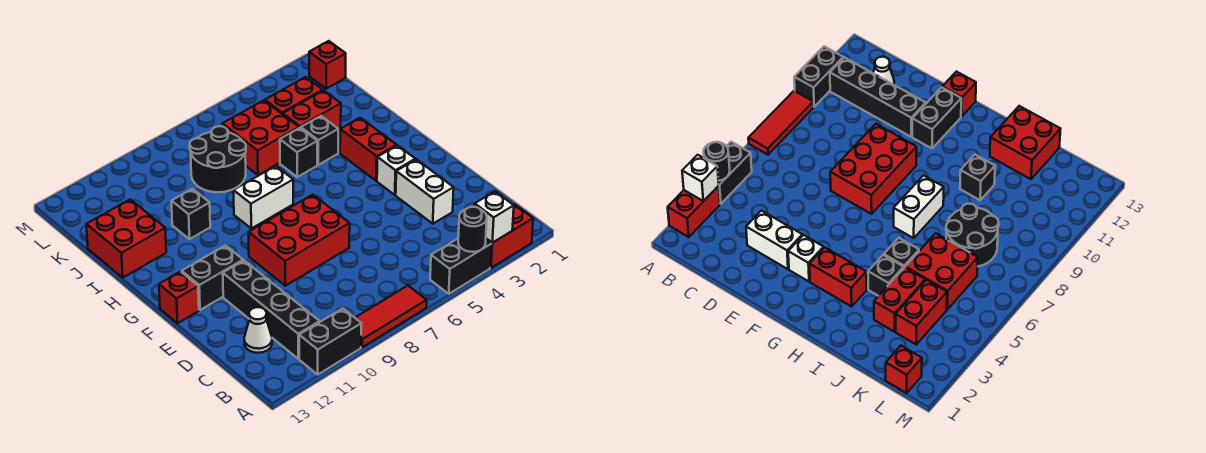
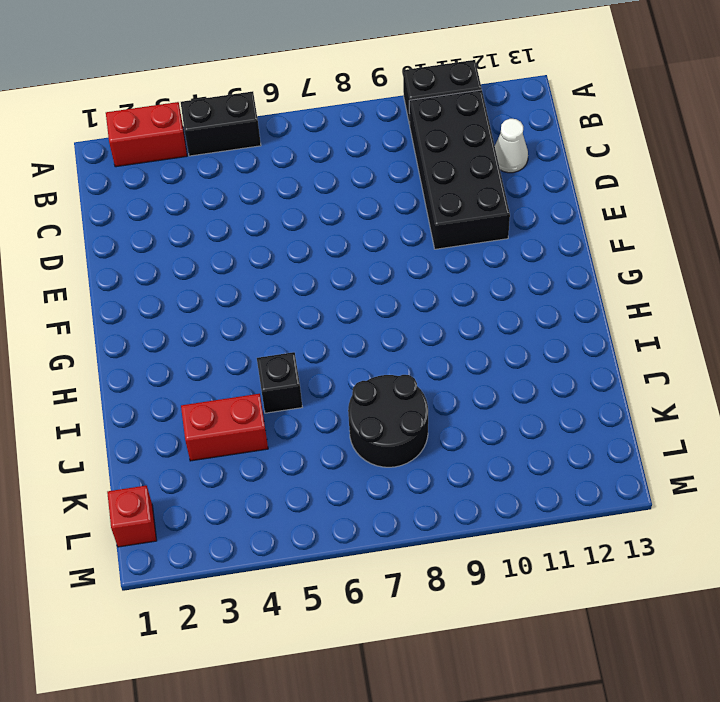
black 2x4 brick [409,90,510,249] -> black 1x4 brick [223,261,320,359]
none -> red 1x3 tile [355,286,427,347]
none -> white 1x2 brick [396,159,454,224]
none -> red 2x3 brick [249,195,350,286]

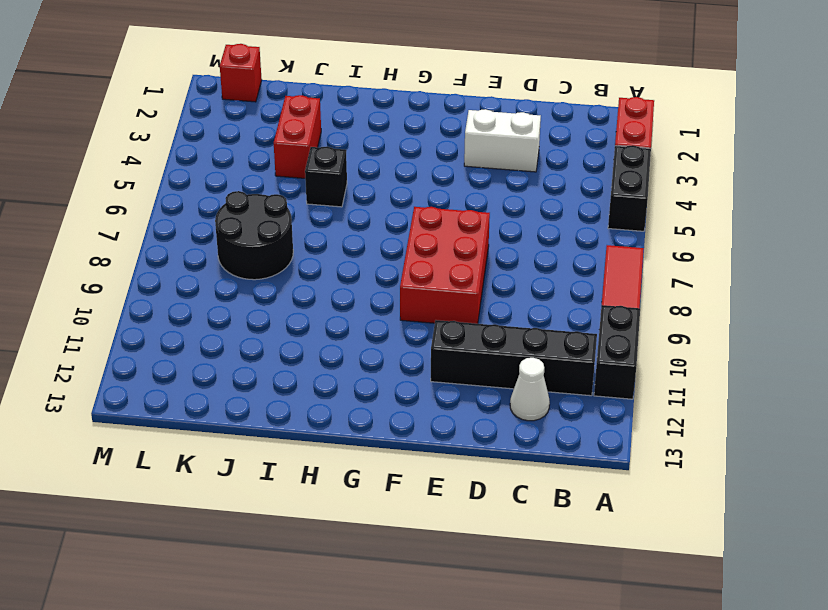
none -> white 1x1 brick [377,145,415,195]
none -> black 1x2 brick [182,245,243,310]
none -> red 1x1 brick [159,272,199,323]

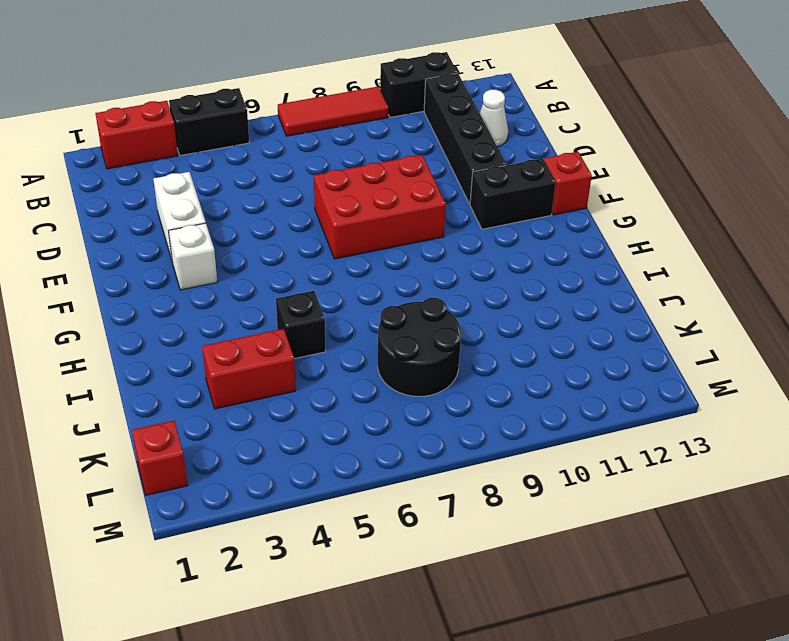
none -> red 1x2 brick [340,118,397,181]
none -> white 1x2 brick [234,166,293,228]
none -> black 1x1 brick [301,116,338,165]

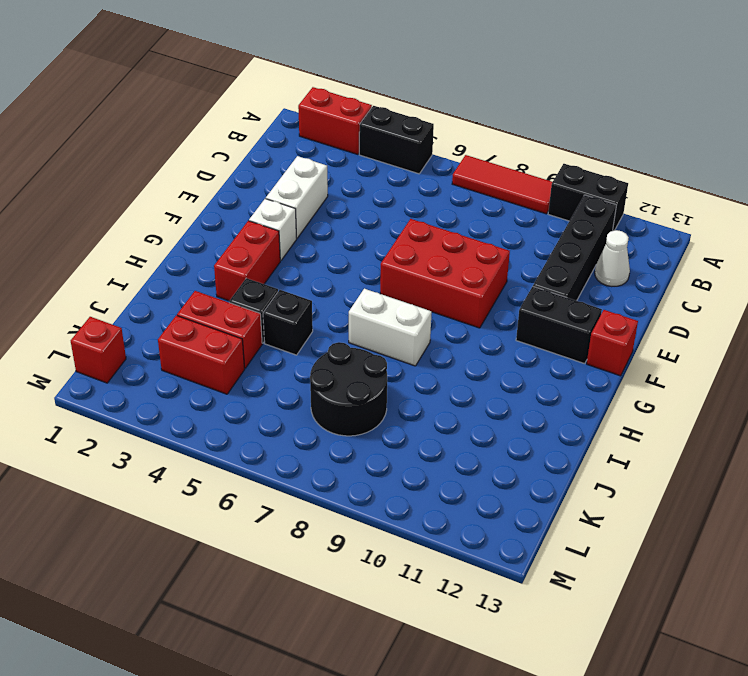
none -> black 1x1 brick [171,189,210,239]
none -> red 2x2 brick [86,199,166,277]
none -> red 2x2 brick [222,100,299,175]

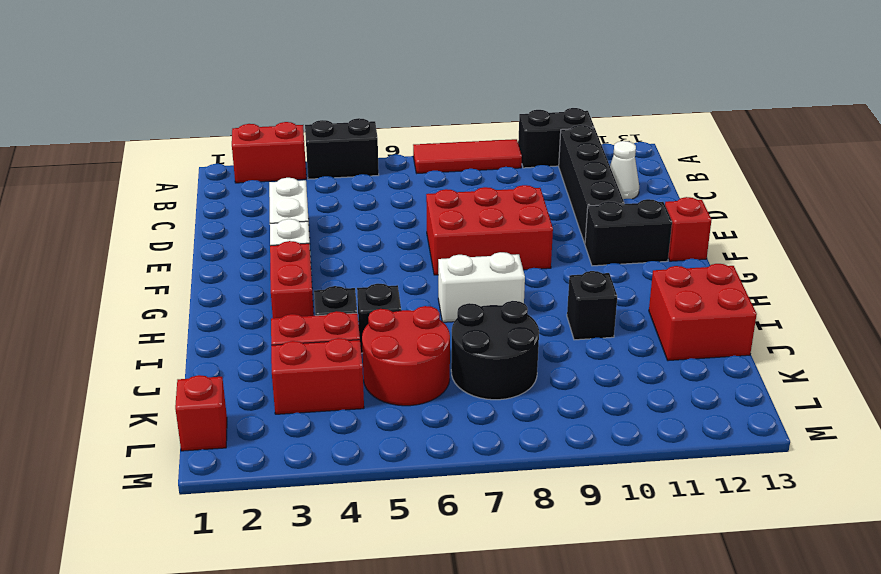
red 2x2 round brick [362,306,450,406] -> red 2x2 brick [222,100,299,175]
none -> white 1x1 brick [475,192,514,243]
none -> black 1x1 round brick [458,207,487,252]

